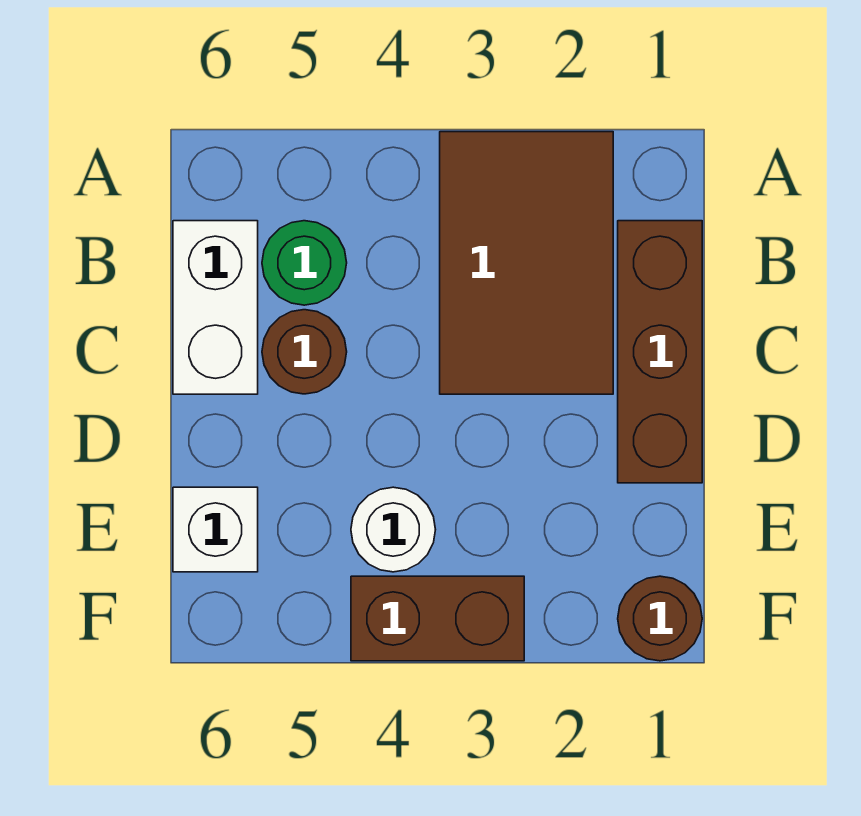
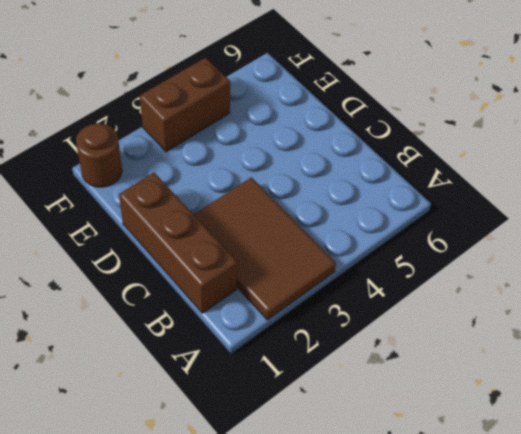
none -> green 1x1 round brick [262,221,347,305]
none -> white 1x2 brick [173,221,258,394]

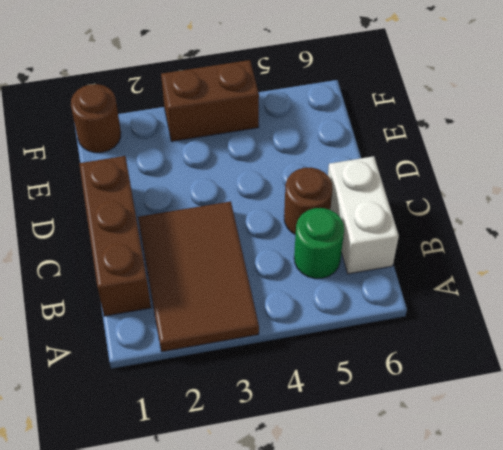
none -> white 1x1 round brick [351,487,436,572]
none -> white 1x1 brick [173,487,258,572]

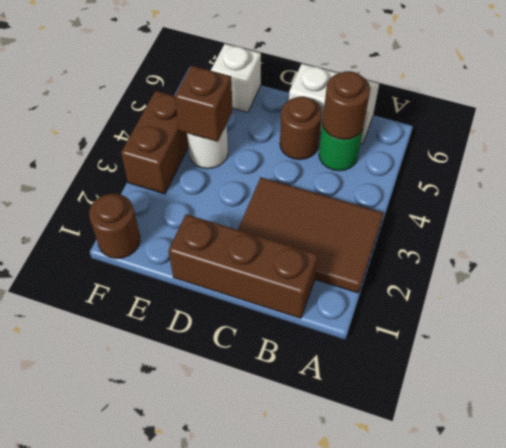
brown 1x1 round brick [322,71,370,140] -> none
brown 1x1 brick [175,66,233,142] -> none

